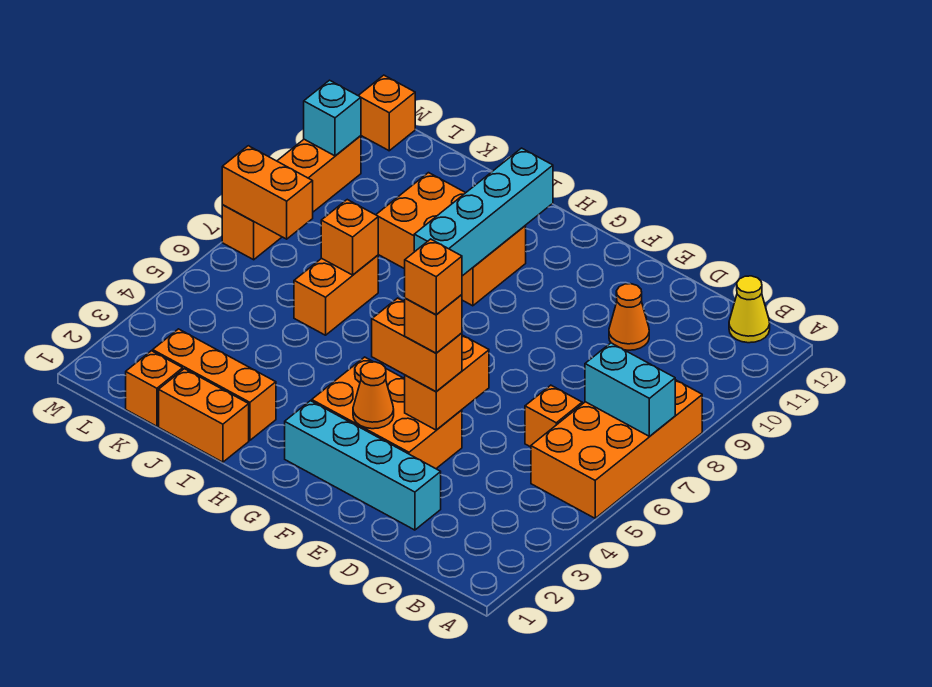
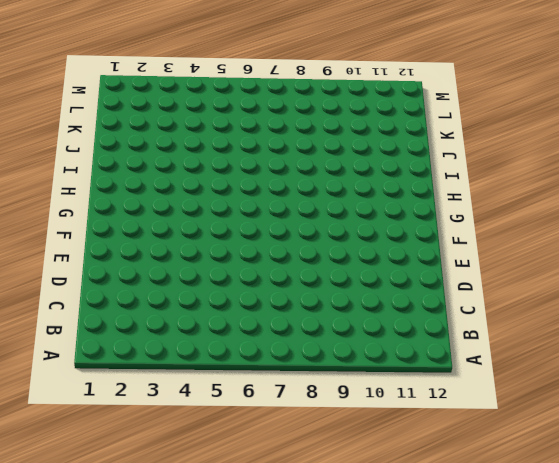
none -> orange 2x4 brick [531,380,702,518]
none -> yellow 1x1 cone [729,276,770,343]
none -> orange 1x1 brick [525,385,582,447]

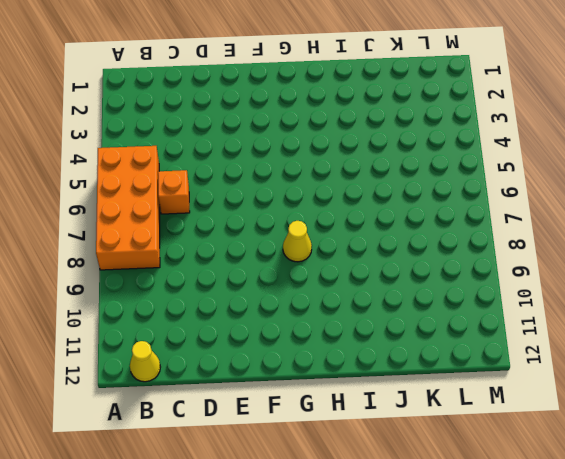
yellow 1x1 cone [283,221,312,262] -> none
none -> cyan 1x4 brick [285,401,441,530]
none -> orange 1x1 cone [609,284,649,350]
none -> orange 2x3 brick [312,357,462,469]

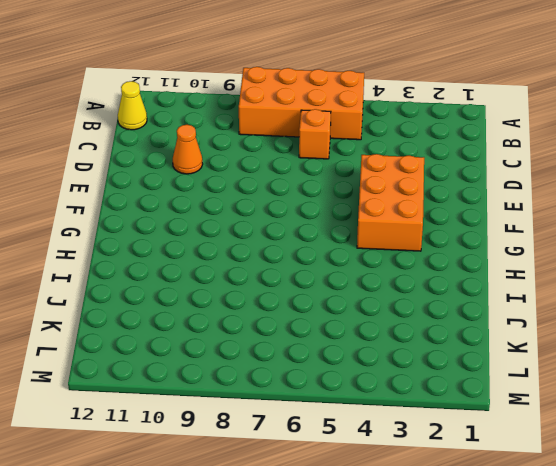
none -> cyan 1x4 brick [285,401,441,530]
none -> orange 2x3 brick [376,173,526,306]
none -> orange 1x2 brick [159,369,249,462]

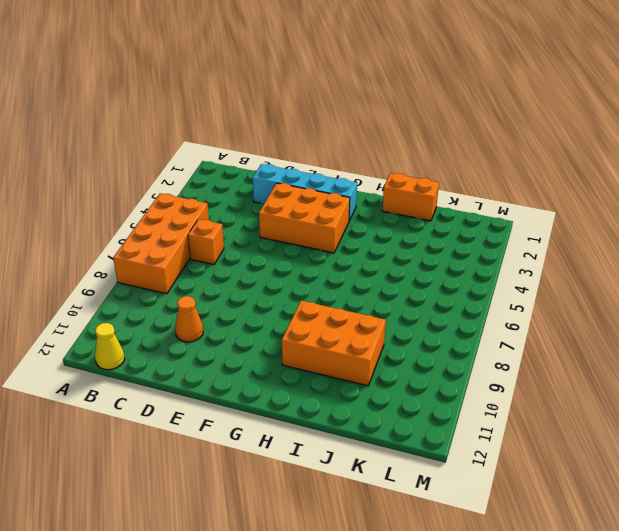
none -> orange 1x3 brick [153,329,276,440]
none -> orange 1x2 brick [294,255,378,335]
none -> orange 1x1 brick [126,351,183,426]

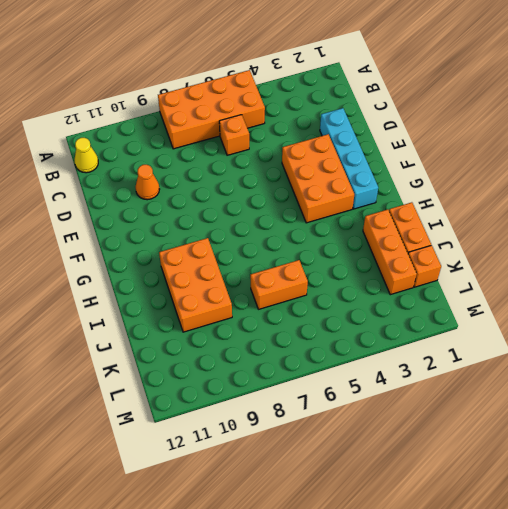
none -> orange 1x4 brick [222,136,361,260]
none -> orange 1x1 brick [358,75,415,151]
none -> cyan 1x2 brick [585,343,675,436]

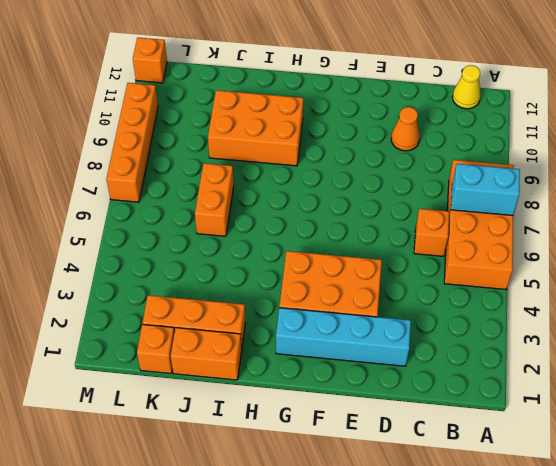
none -> orange 1x2 brick [405,335,489,430]
none -> orange 1x1 cone [353,362,394,429]
none -> cyan 1x4 brick [414,148,553,276]

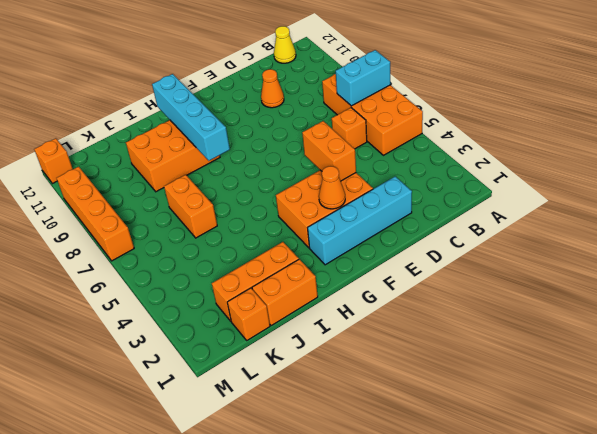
none -> orange 1x1 brick [321,200,378,275]
none -> orange 1x2 brick [222,146,313,239]
none -> cyan 1x1 brick [304,80,361,156]

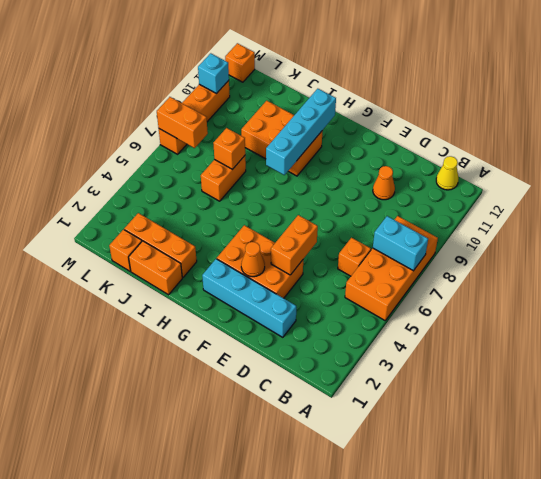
none -> orange 1x2 brick [372,298,462,392]
none -> orange 1x1 brick [405,295,462,353]
none -> orange 1x1 brick [405,239,462,315]

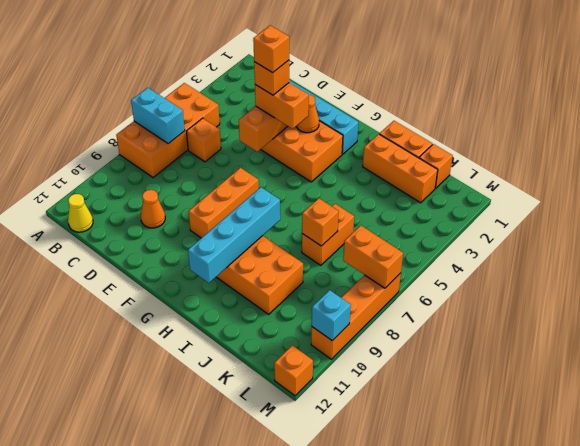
orange 1x3 brick [189,168,259,238] -> none

